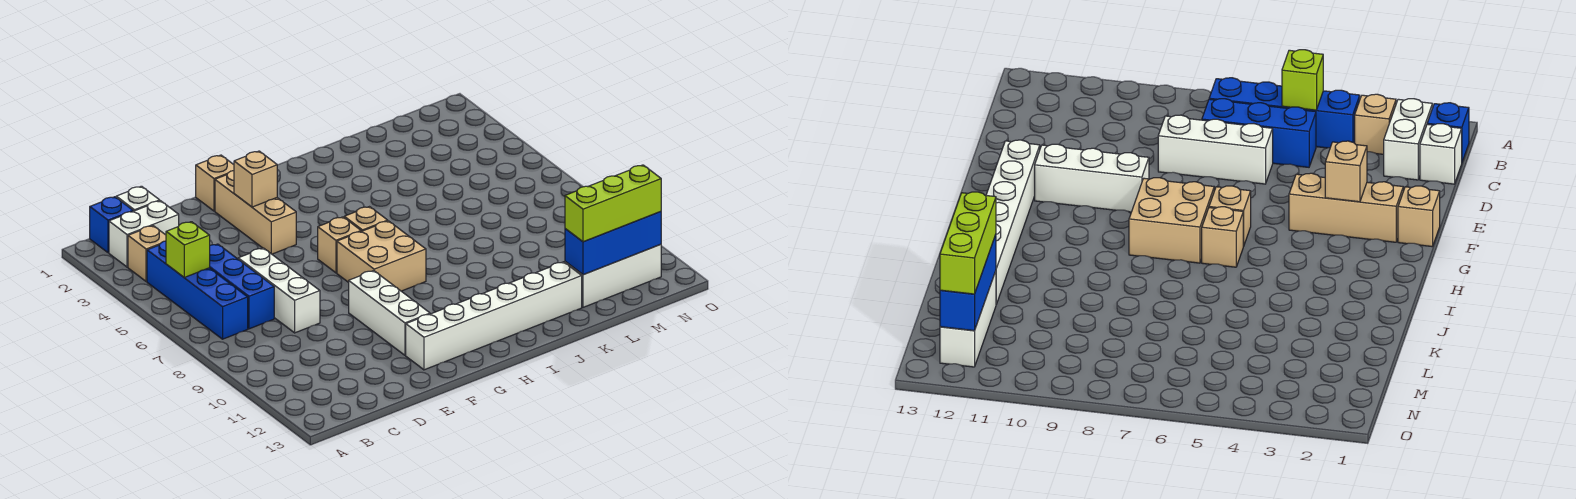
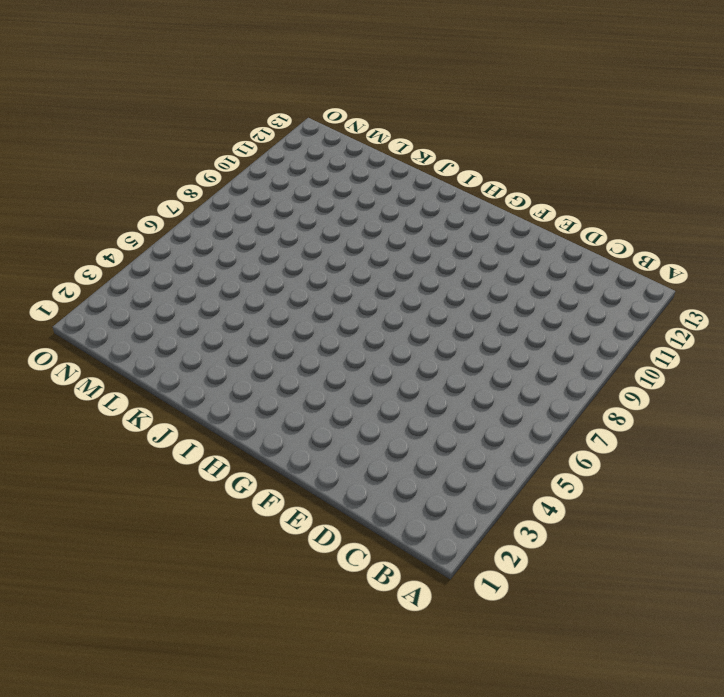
none -> blue 1x1 brick [90,197,133,253]
none -> white 1x2 brick [109,201,179,267]
none -> tan 1x1 brick [128,226,166,282]

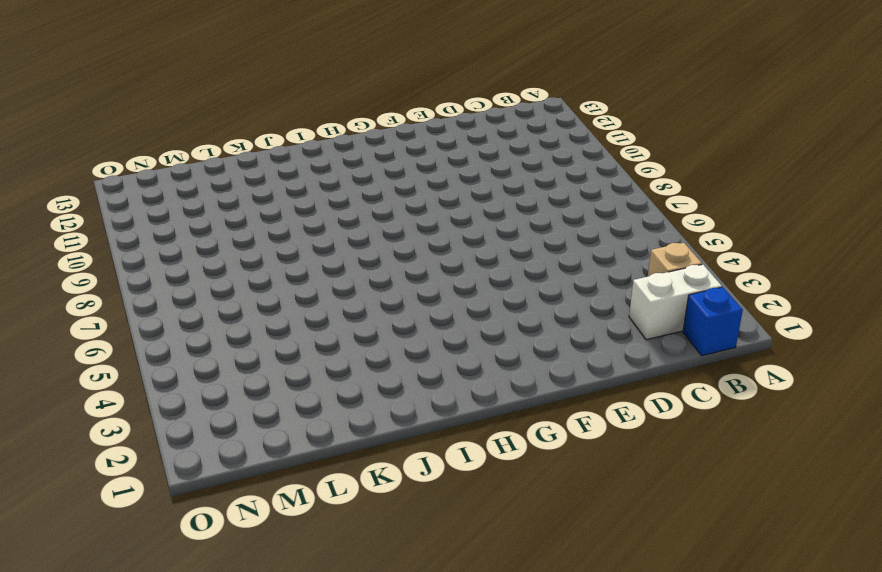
none -> blue 1x4 brick [147,241,248,339]
none -> white 1x1 brick [116,186,160,211]
none -> blue 1x3 brick [210,244,274,329]

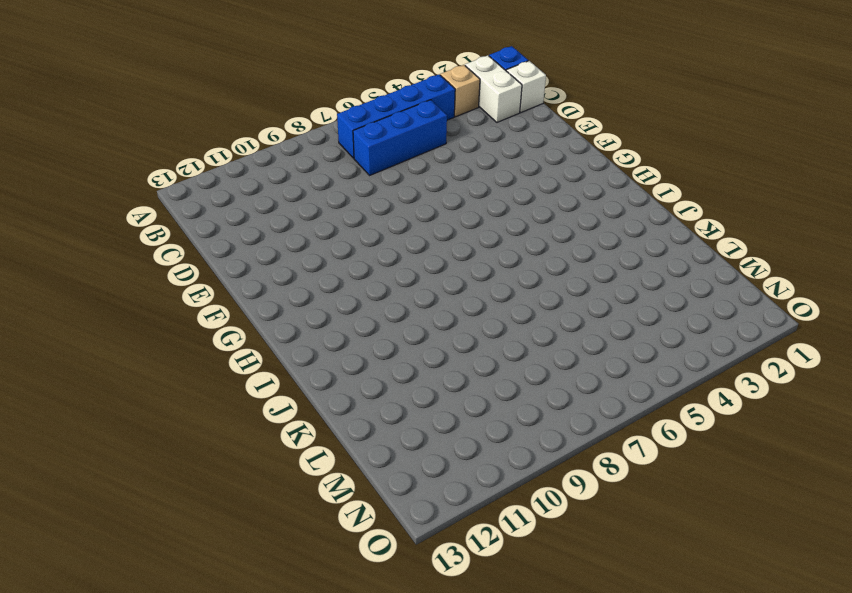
none -> white 1x3 brick [238,248,320,333]
none -> tan 1x1 brick [196,155,234,211]
none -> tan 1x3 brick [215,171,296,254]

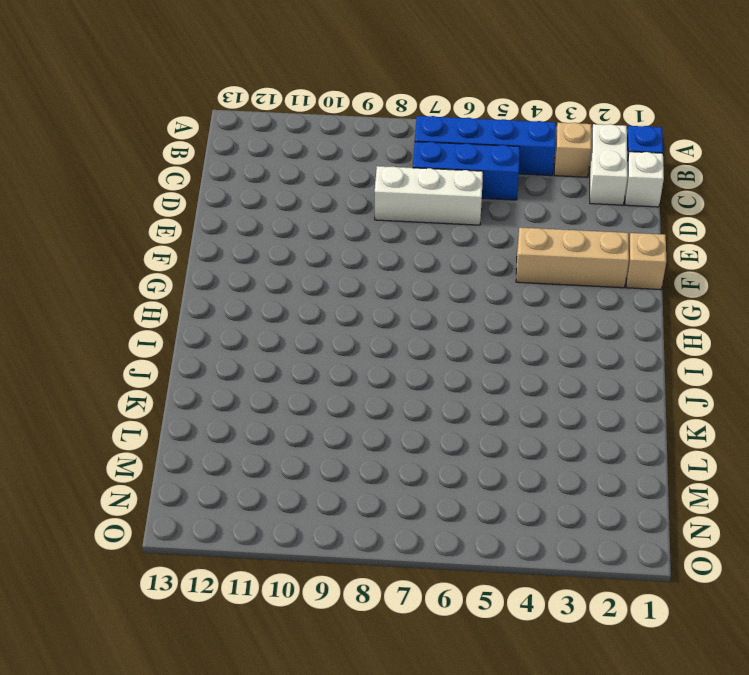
none -> white 1x3 brick [349,271,430,355]
none -> white 1x6 brick [406,262,582,370]
none -> tan 1x1 brick [318,217,361,273]

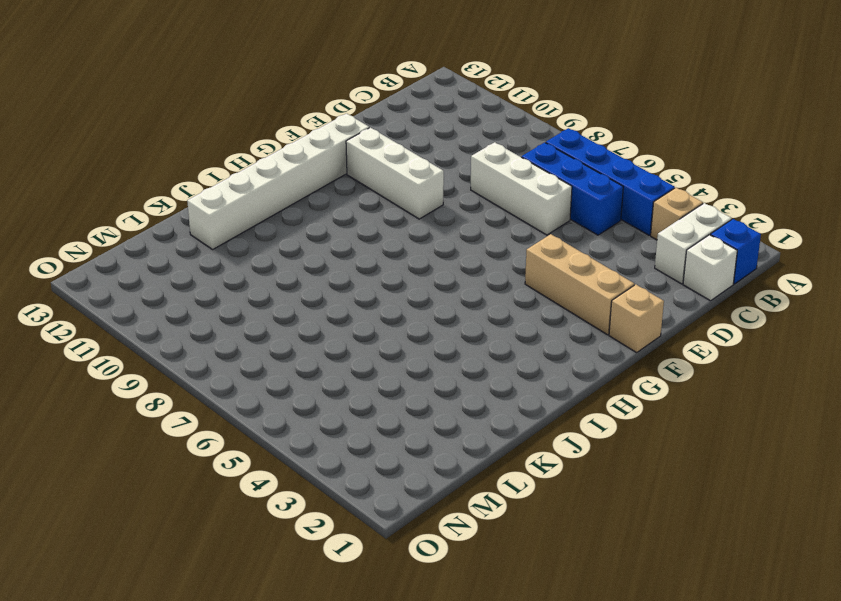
none -> tan 1x1 brick [318,217,361,273]
none -> tan 2x2 brick [337,221,426,291]
none -> tan 1x1 brick [344,207,388,231]

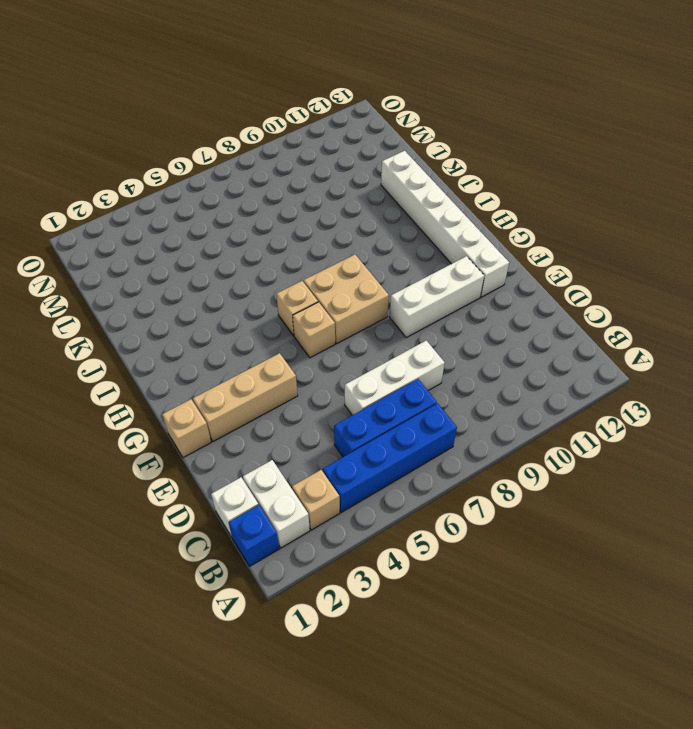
none -> white 1x3 brick [565,244,661,307]
none -> lime 1x1 brick [166,222,210,277]
none -> tan 1x1 brick [234,151,277,207]

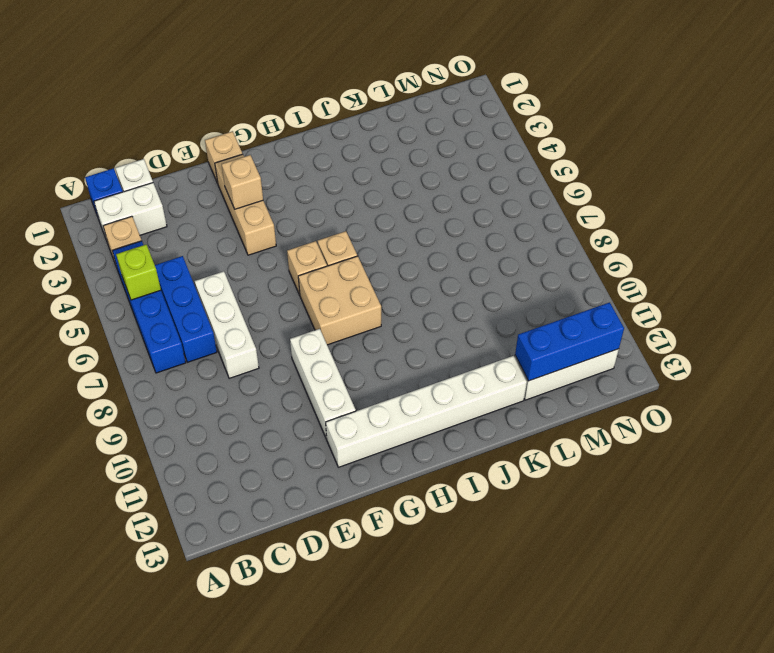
none -> lime 1x3 brick [565,165,661,242]

